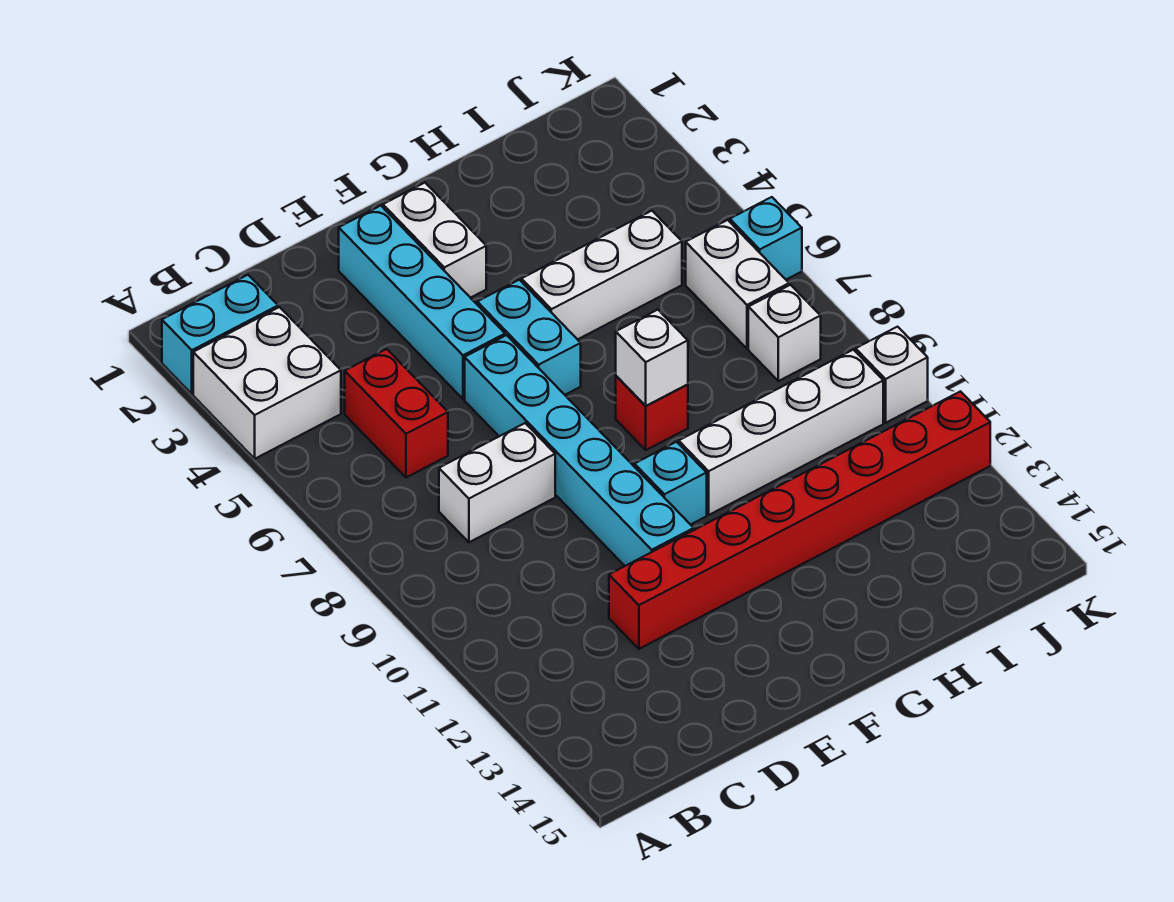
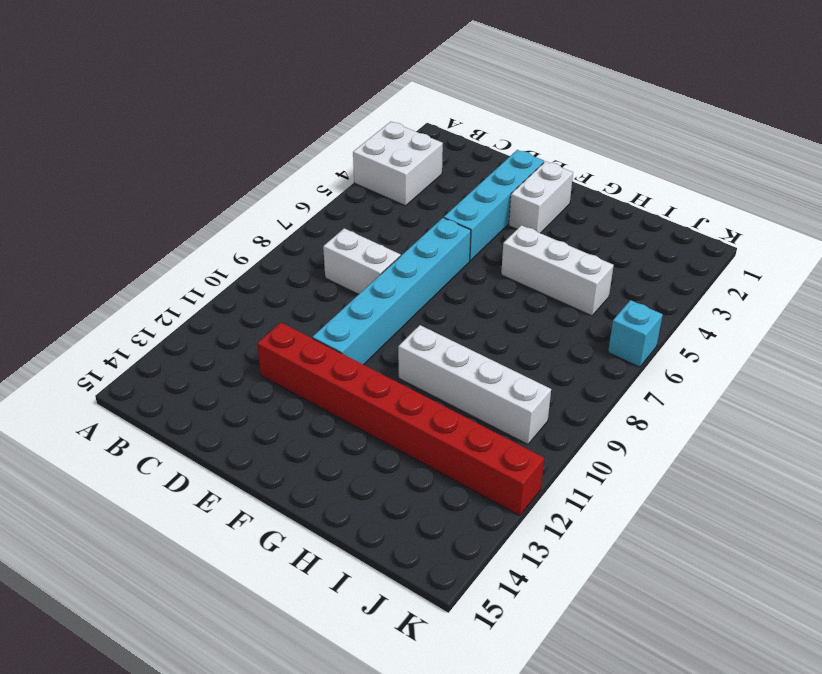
none -> cyan 1x2 brick [162,275,278,394]
none -> red 1x2 brick [345,349,448,478]
none -> cyan 1x2 brick [477,280,581,395]

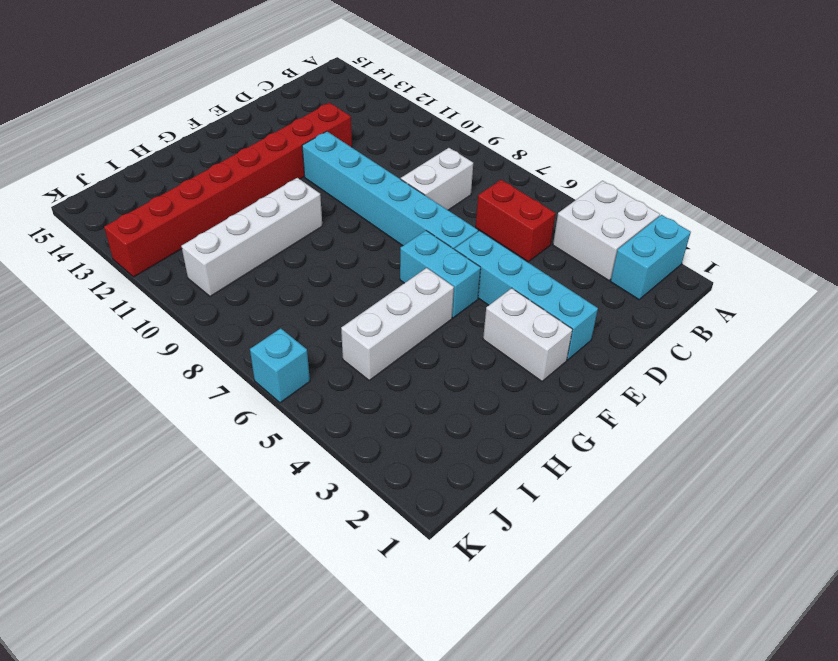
none -> cyan 1x1 brick [634,442,707,525]
none -> red 1x1 brick [616,376,688,450]
none -> white 1x2 brick [686,220,789,349]

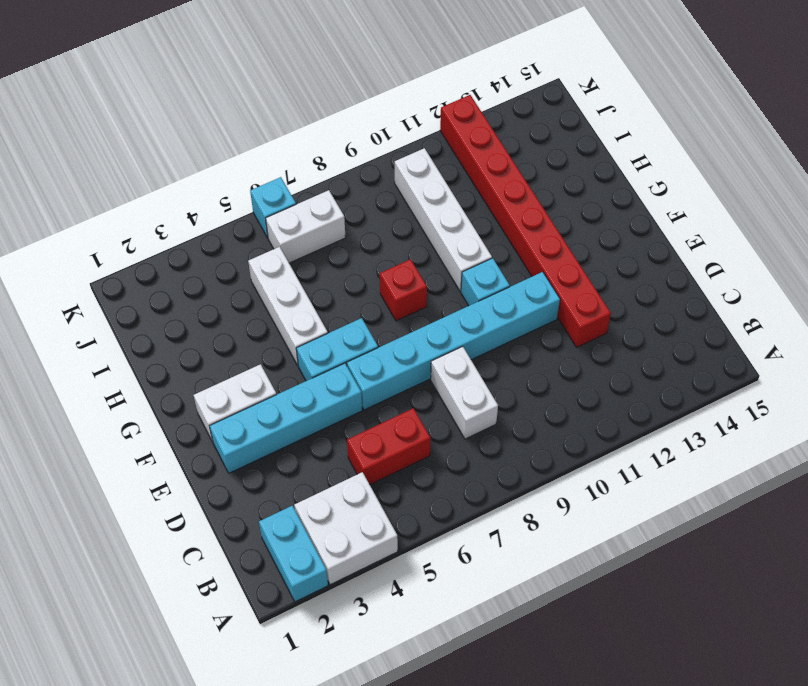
none -> white 1x1 brick [748,285,821,381]
none -> white 1x1 brick [856,327,928,423]
none -> white 1x1 brick [616,310,688,406]

